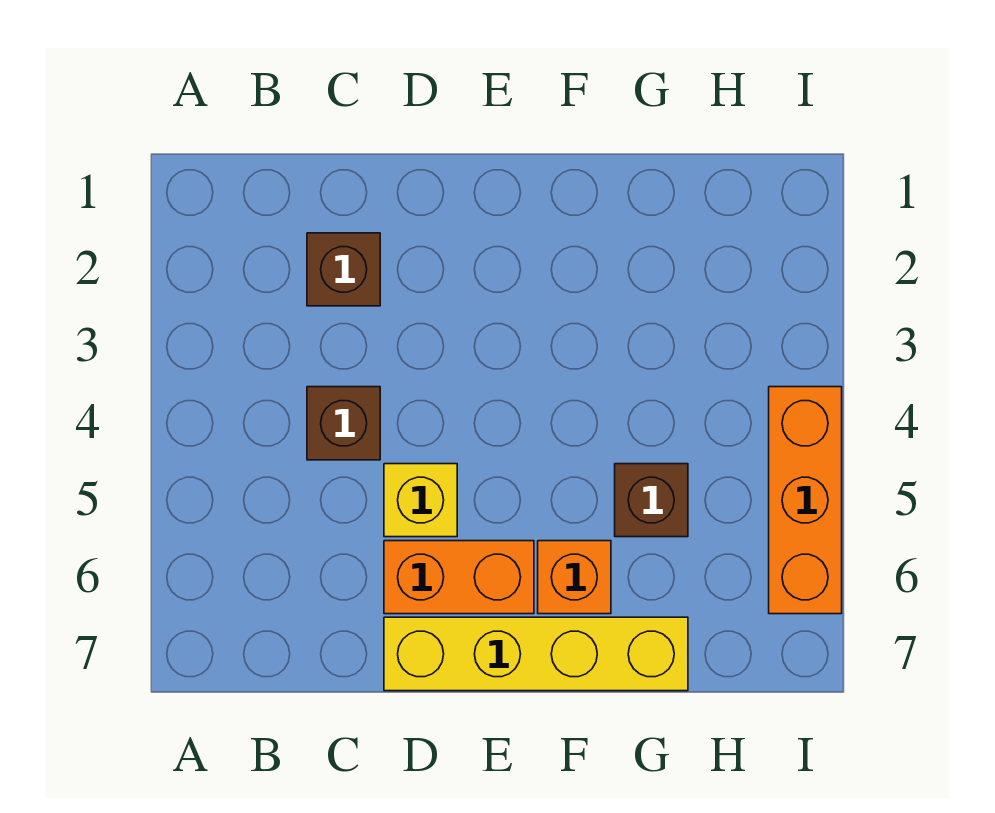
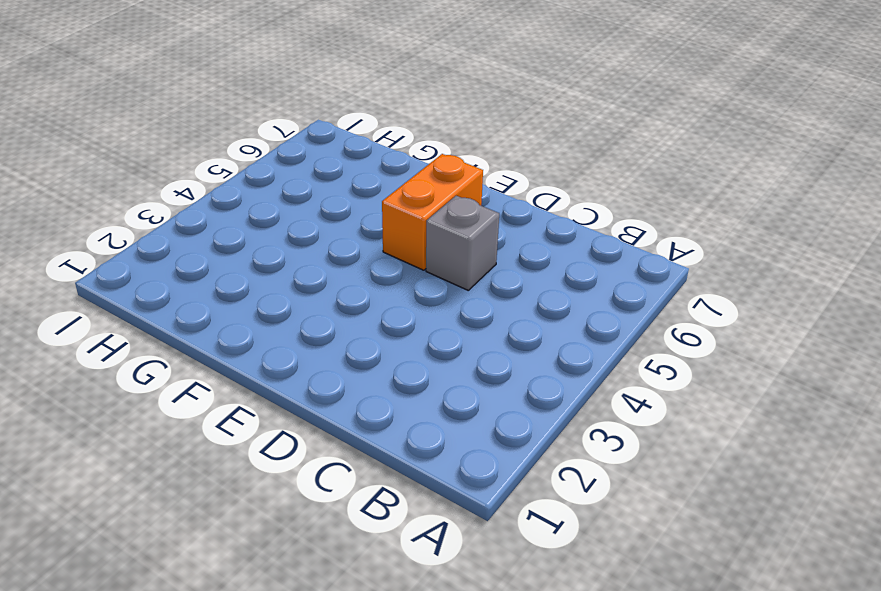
grey 1x1 brick [426,196,499,290] -> yellow 1x1 brick [384,464,457,537]
orange 1x2 brick [382,154,483,270] -> orange 1x2 brick turned to [384,541,534,614]
none -> brown 1x1 brick [307,233,380,306]
none -> brown 1x1 brick [307,387,380,460]

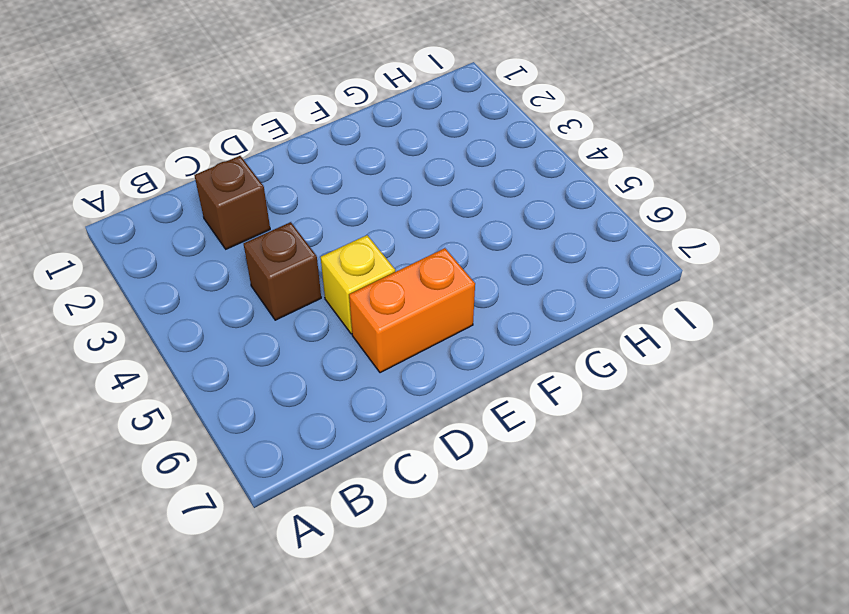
none -> yellow 1x4 brick [384,617,688,691]
none -> orange 1x1 brick [538,541,611,614]

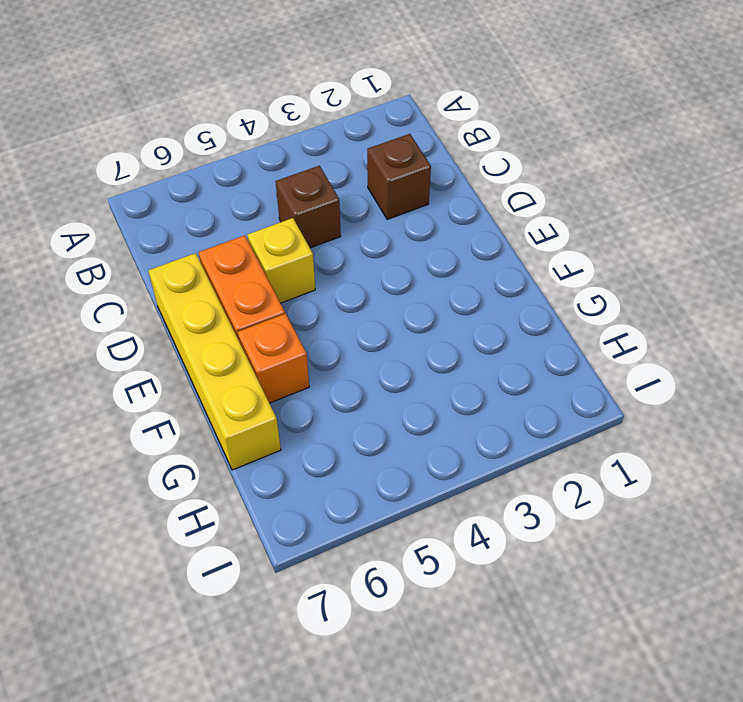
none -> brown 1x1 brick [615,464,688,537]
none -> orange 1x3 brick [769,387,842,614]

